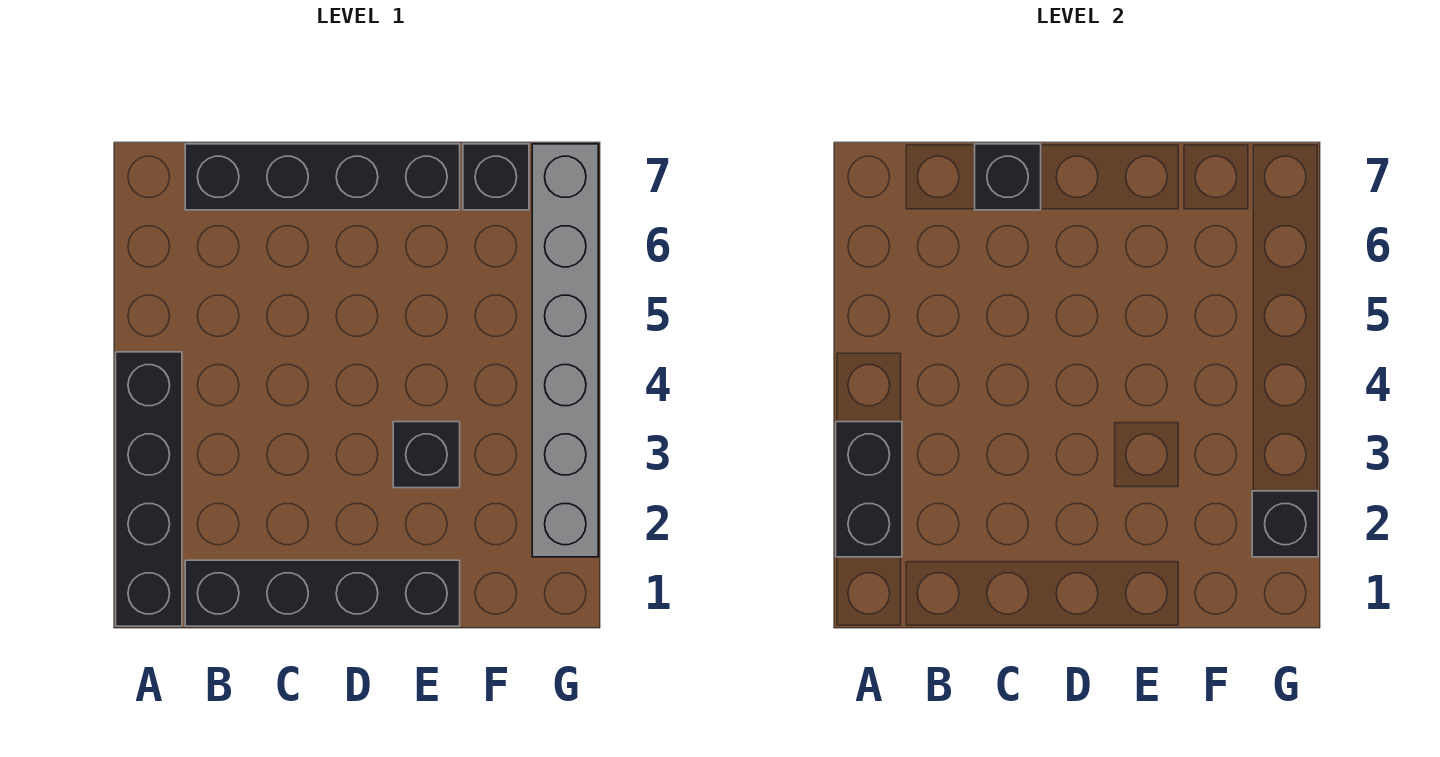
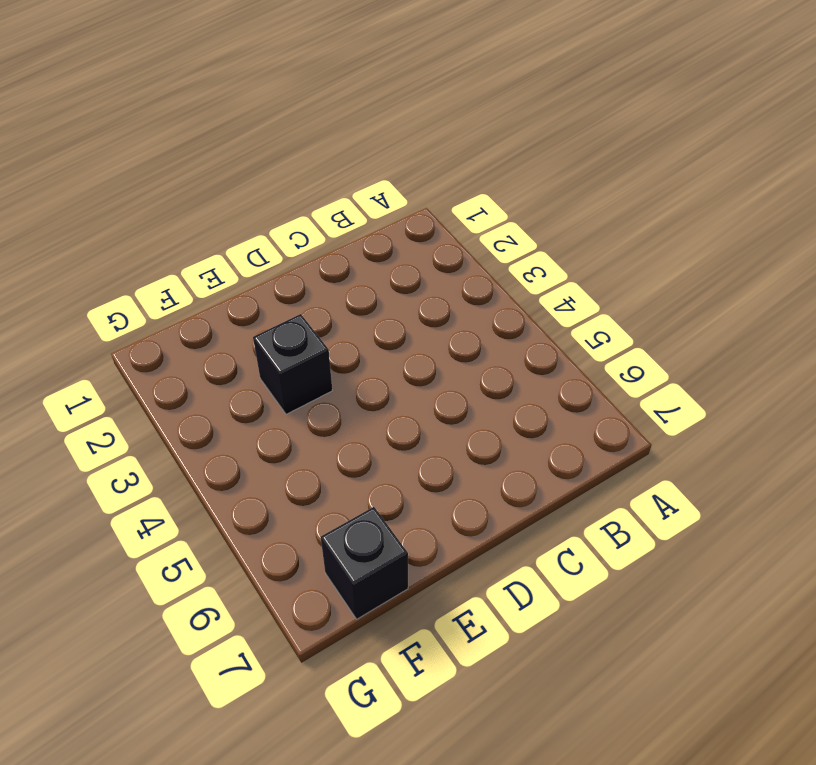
none -> black 1x4 brick [116,352,182,626]
none -> black 1x4 brick [185,560,460,626]

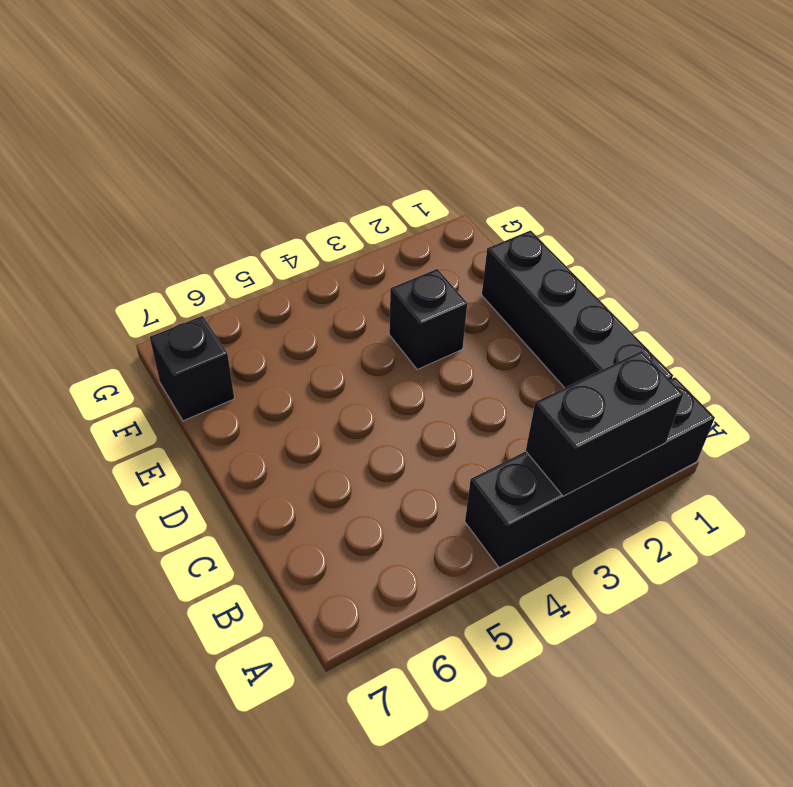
none -> black 1x4 brick [185,144,460,210]
none -> grey 1x6 brick [532,144,598,557]

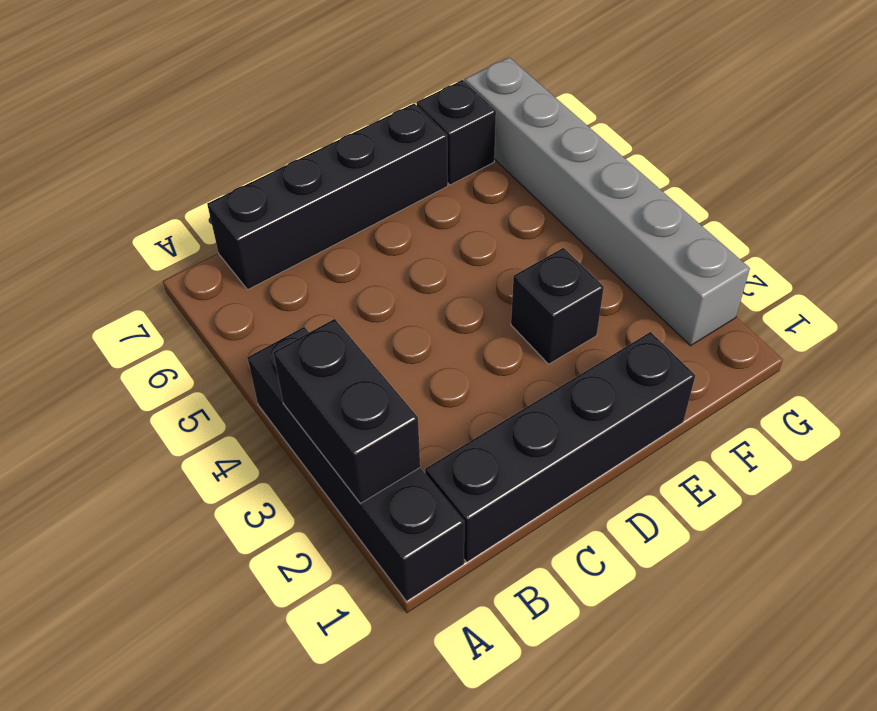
none -> black 1x1 brick [975,144,1041,210]
none -> black 1x1 brick [1252,491,1318,557]

